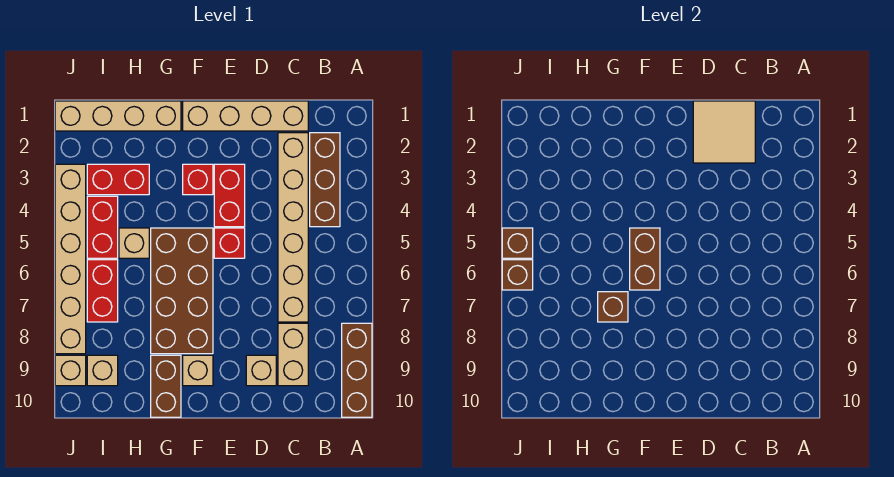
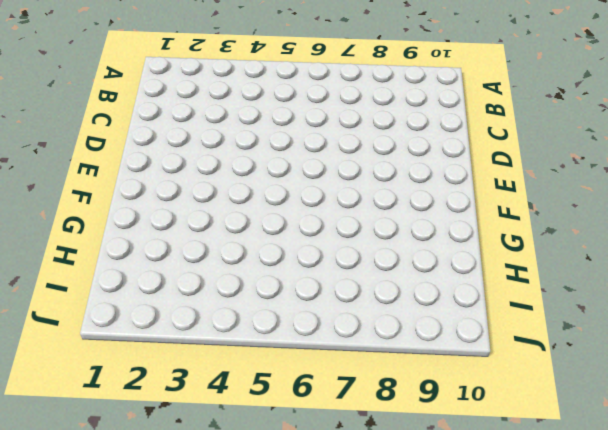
none -> brown 1x3 brick [342,323,372,417]
none -> brown 1x3 brick [310,133,340,227]
none -> tan 1x4 brick [183,101,308,131]

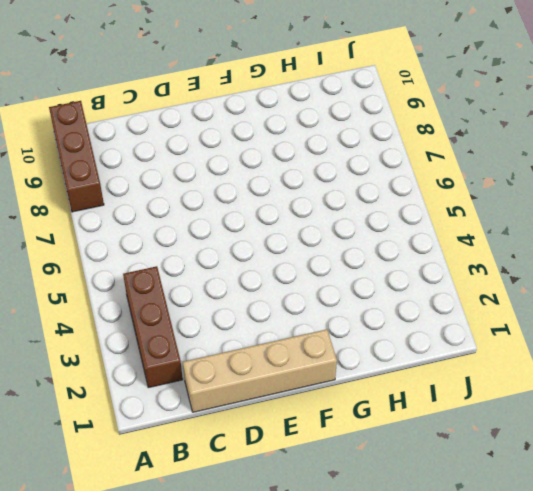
none -> tan 1x6 brick [278,133,308,322]
none -> tan 1x2 brick [278,323,308,386]
none -> tan 1x1 brick [246,355,276,386]

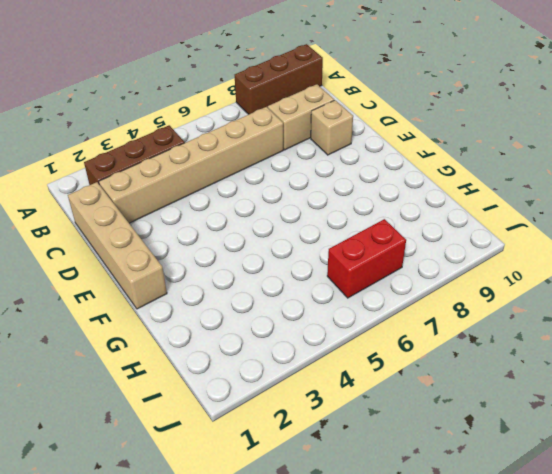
none -> red 1x2 brick [214,164,245,227]
none -> red 1x1 brick [214,228,245,258]
none -> red 1x1 brick [183,164,213,195]

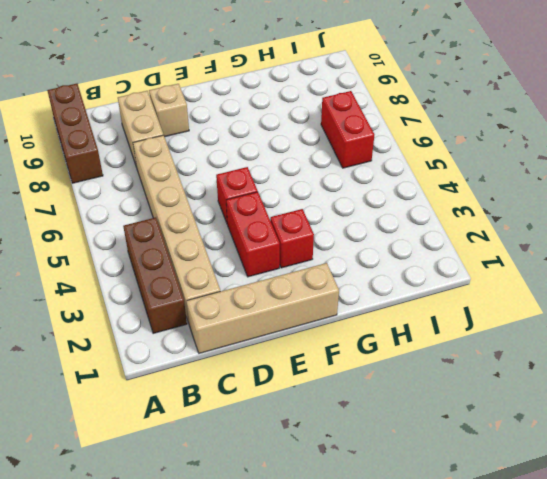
none -> brown 2x4 brick [151,228,213,354]
none -> tan 1x1 brick [183,355,213,386]
none -> tan 1x4 brick [55,101,181,131]

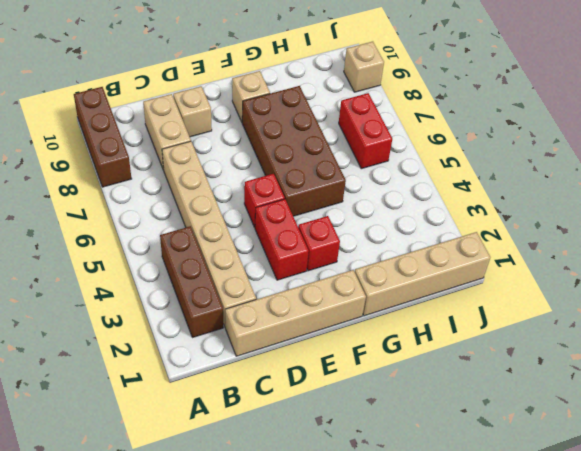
none -> brown 1x2 brick [151,355,181,417]
none -> red 1x2 brick [87,164,149,195]
none -> tan 1x1 brick [119,228,149,258]

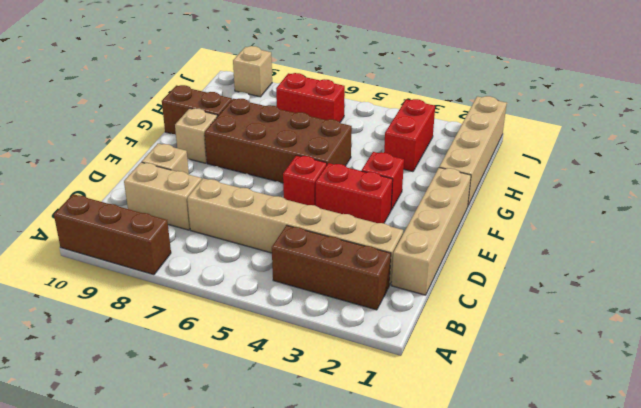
none -> tan 1x1 brick [119,228,149,258]
none -> red 1x2 brick [87,196,118,258]
none -> tan 1x1 brick [87,355,118,386]

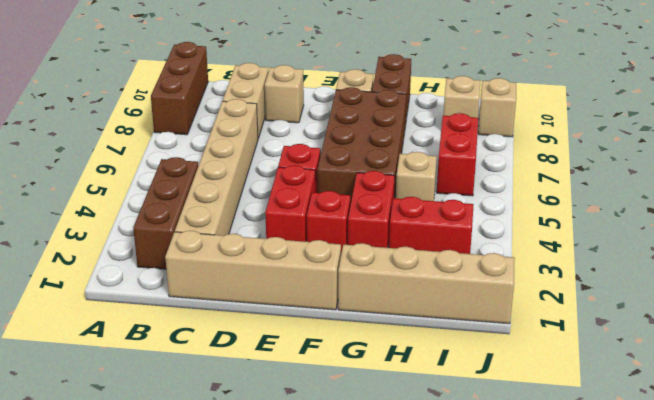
red 1x2 brick [348,171,395,248] -> red 1x2 brick moved to [87,196,118,258]
none -> tan 1x6 brick [55,164,86,354]
none -> tan 2x2 tile [693,101,755,163]
none -> brown 1x2 brick [630,228,660,290]

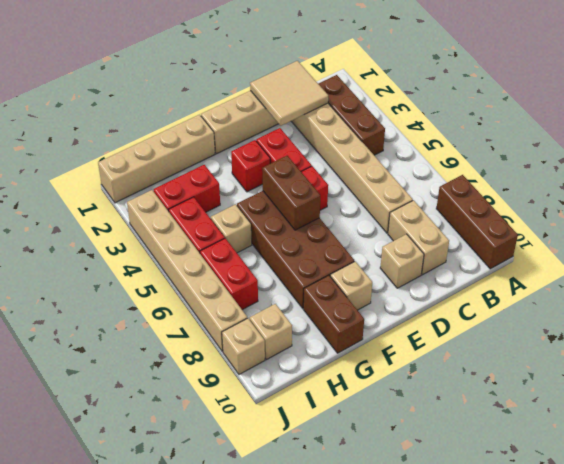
none -> brown 1x1 brick [598,292,628,322]
none -> brown 1x1 brick [502,228,533,258]
none -> brown 1x1 brick [502,260,533,290]

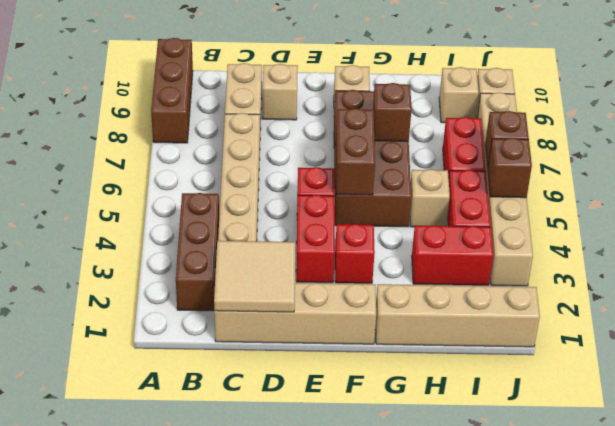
none -> brown 1x2 brick [151,355,181,417]

